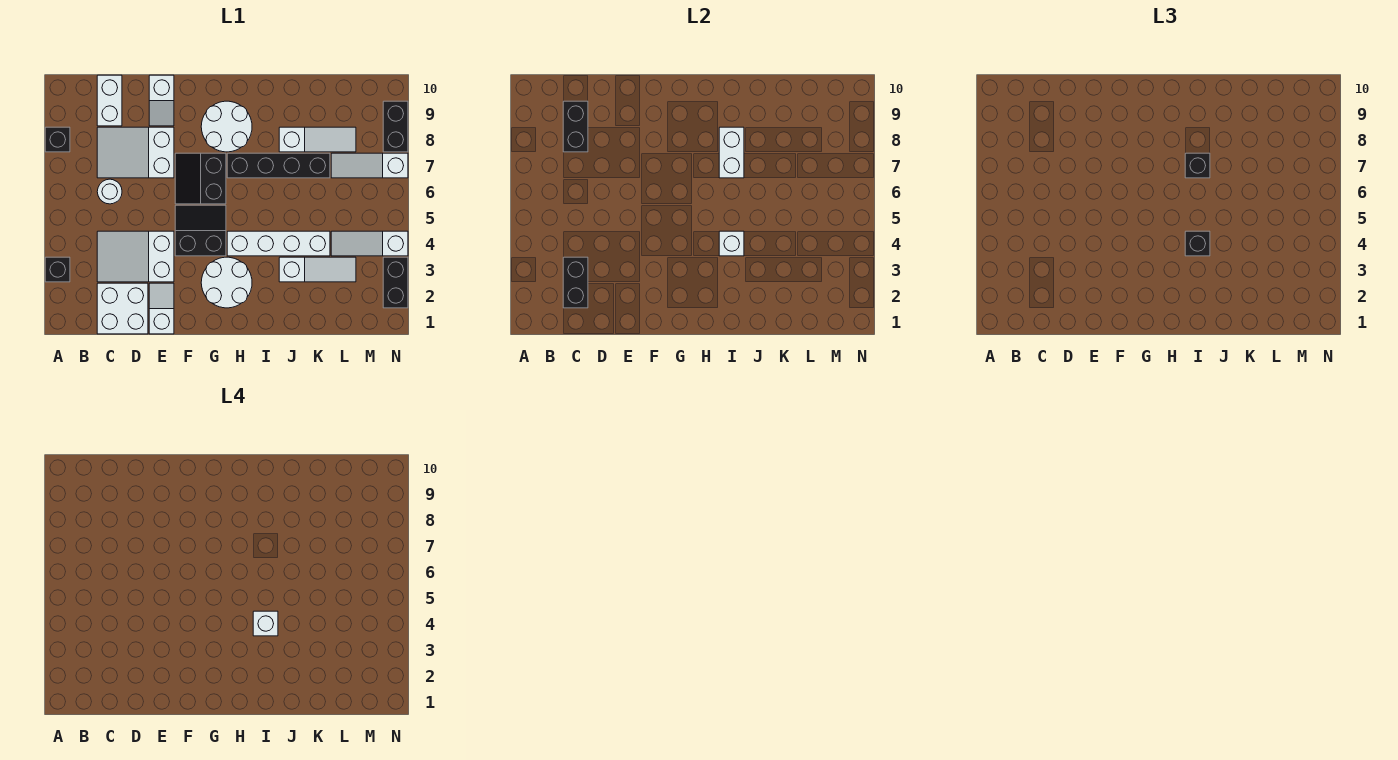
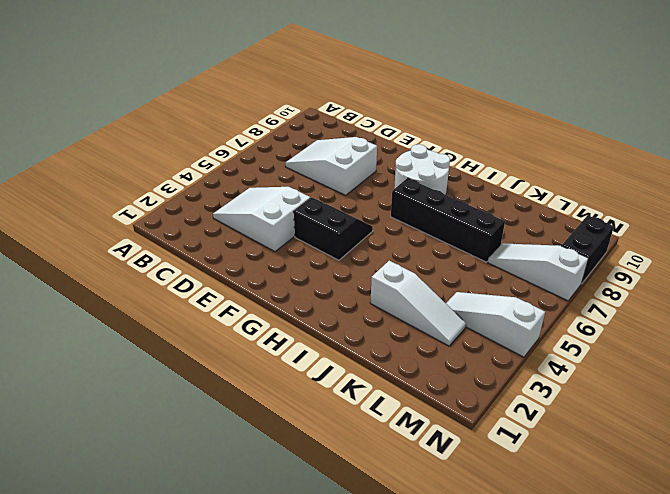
none -> black 1x1 brick [45,257,70,282]
none -> black 1x1 brick [45,127,70,152]
none -> white 2x2 brick [97,283,148,334]

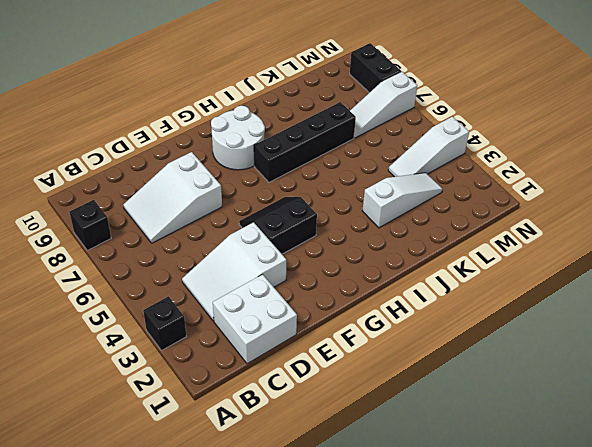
none -> white 1x1 round brick [97,179,122,204]
none -> white 1x2 brick [97,75,122,126]
none -> white 1x2 slope [149,283,174,334]

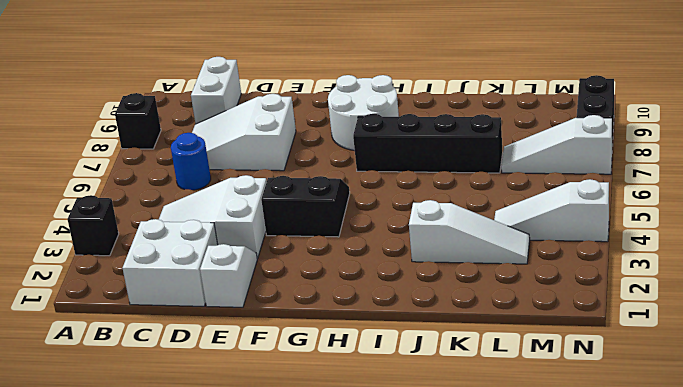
blue 1x1 round brick [171,133,211,190] -> white 1x1 round brick [97,179,122,204]
none -> white 1x2 slope [149,75,174,126]
none -> black 2x2 slope [175,153,226,204]
none -> white 2x2 round brick [201,257,252,308]

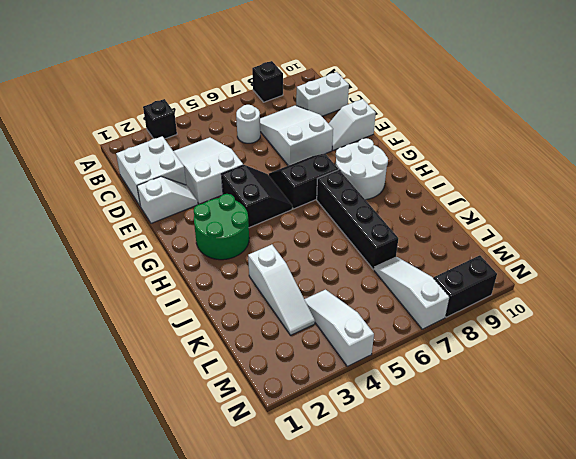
green 2x2 round brick [194,194,249,260] -> white 2x2 round brick [201,257,252,308]
none -> white 1x4 brick [227,231,330,256]
none -> white 1x3 slope [279,127,356,152]
none -> black 1x2 brick [383,257,408,308]

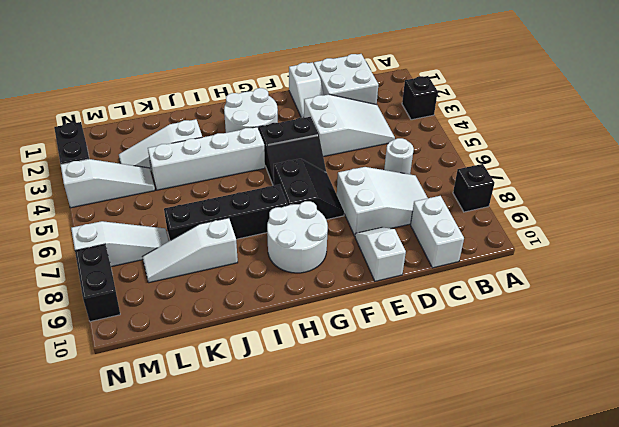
none -> black 1x2 brick [563,257,588,308]
none -> black 1x2 brick [563,101,588,152]
none -> white 1x1 brick [719,231,744,256]

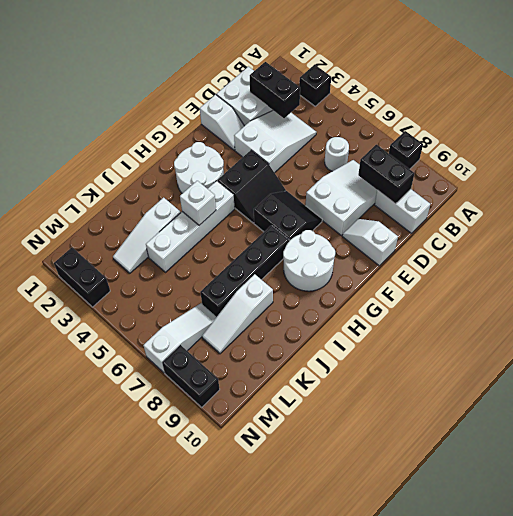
none -> white 1x3 slope [331,231,408,256]
none -> white 1x2 brick [719,127,744,178]
none -> black 1x1 brick [1185,231,1210,256]

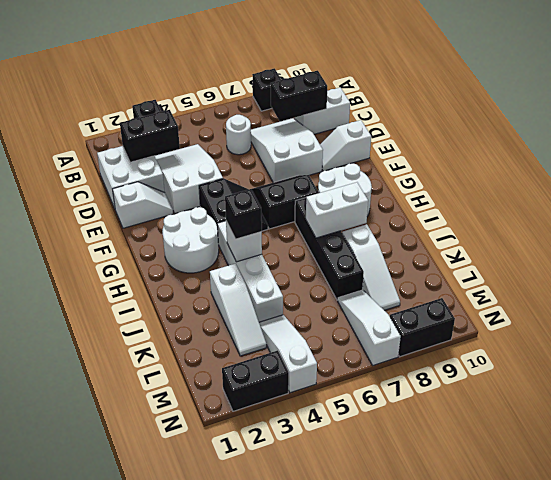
none -> black 1x1 brick [1185,153,1210,178]
none -> white 1x1 brick [253,611,278,636]

